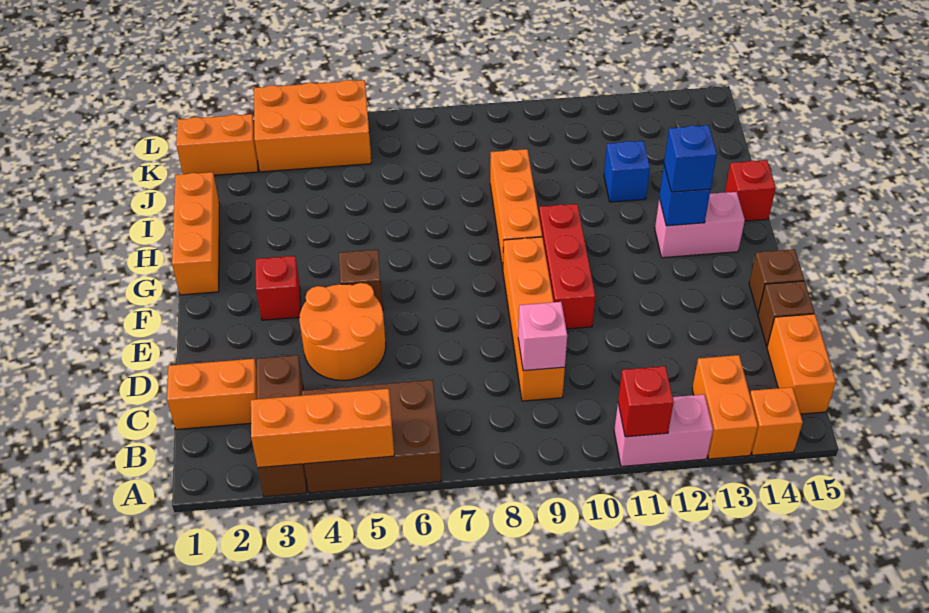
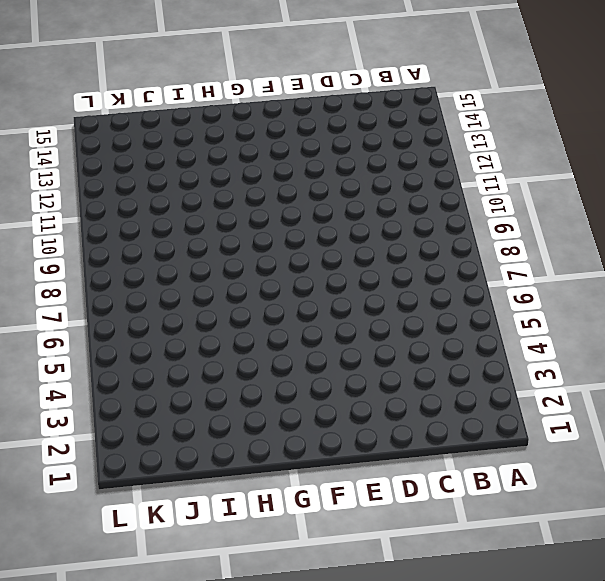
none -> brown 1x3 brick [257,355,307,497]
none -> brown 2x3 brick [302,380,441,493]
none -> pink 1x2 brick [614,394,713,466]

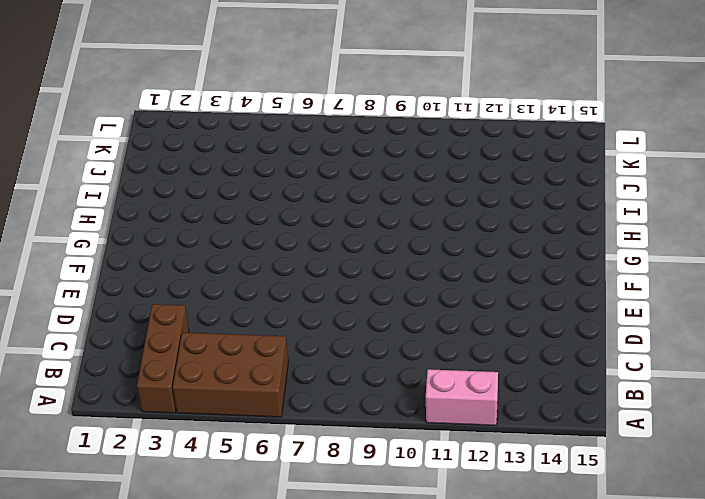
none -> orange 1x2 brick [692,355,758,459]
none -> orange 1x1 brick [750,387,803,455]
none -> orange 1x2 brick [767,314,836,414]

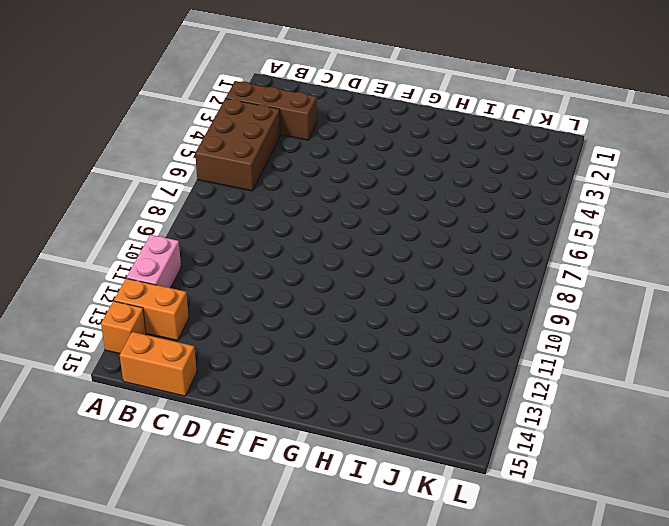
none -> orange 1x2 brick [167,359,257,429]
none -> orange 1x4 brick [503,237,565,401]
none -> orange 2x2 round brick [299,283,386,380]

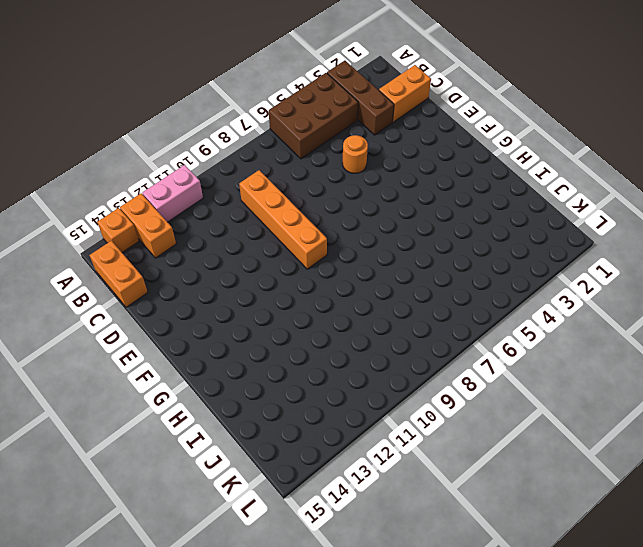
orange 1x1 round brick [342,135,368,173] -> orange 2x2 round brick [299,283,386,380]
none -> brown 1x1 brick [758,281,814,346]
none -> red 1x3 brick [539,204,595,329]
none -> brown 1x1 brick [749,249,804,313]

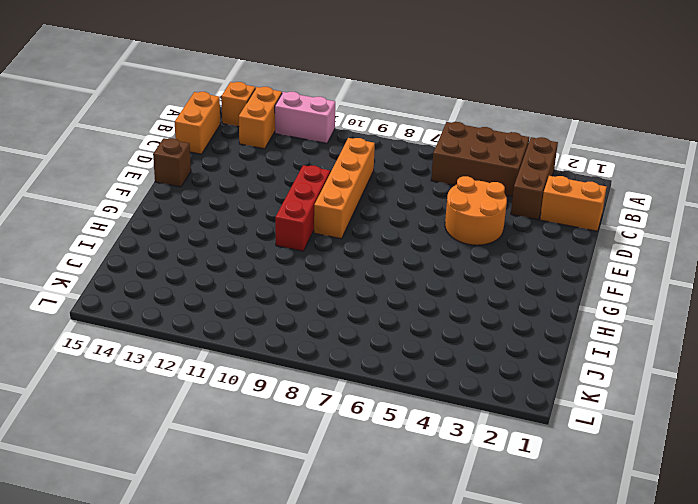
none -> brown 1x1 brick [758,281,814,346]
none -> red 1x1 brick [256,256,301,320]
none -> brown 1x1 brick [339,250,383,309]

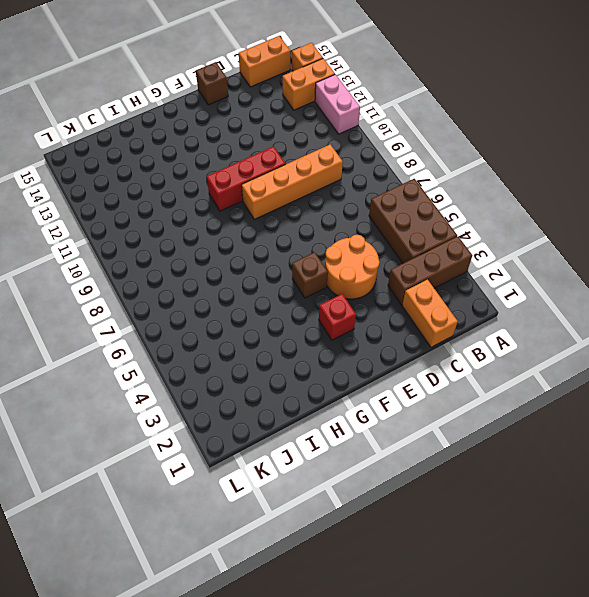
none -> brown 1x1 brick [758,281,814,346]
none -> orange 1x3 brick [172,172,220,295]
none -> orange 1x3 brick [490,149,542,268]

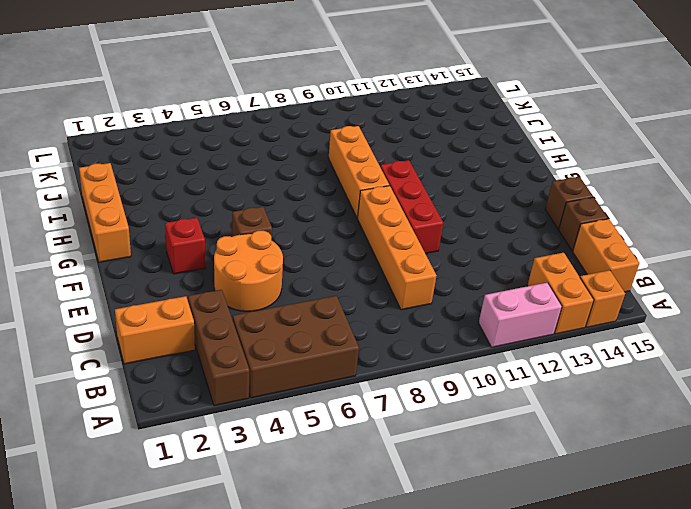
none -> pink 1x2 brick [655,192,745,258]
none -> red 1x1 brick [725,160,776,221]
none -> blue 1x1 brick [604,141,650,202]

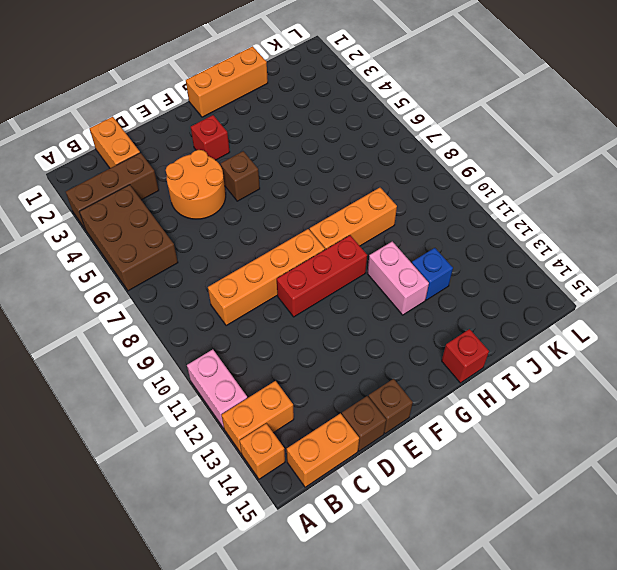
pink 1x2 brick [367,241,429,315] -> pink 1x2 brick moved to [655,192,745,258]
none -> orange 1x2 brick [176,114,258,175]
none -> orange 2x3 brick [254,80,371,172]
none -> orange 1x3 brick [251,389,394,468]

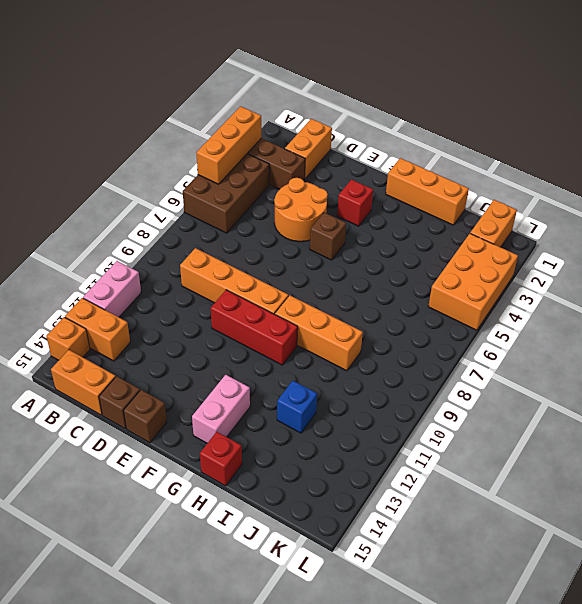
none -> red 1x1 brick [618,366,674,437]
none -> pink 1x1 brick [518,302,567,371]
none -> blue 1x1 brick [659,165,710,226]

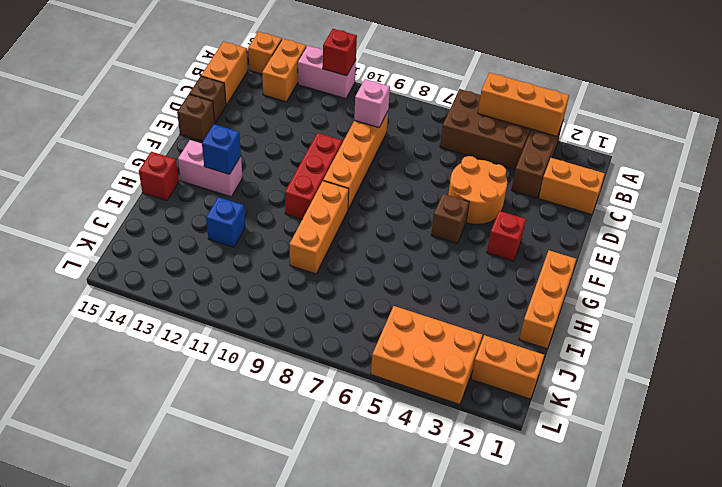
none -> blue 1x1 brick [664,125,717,192]

